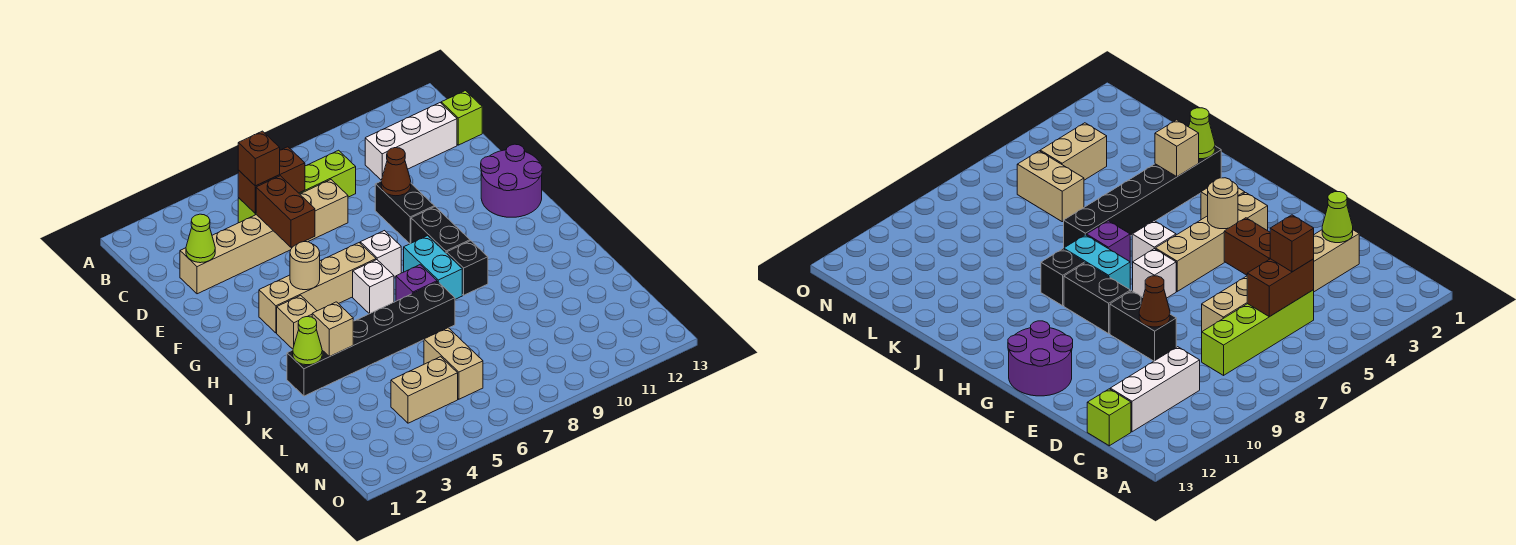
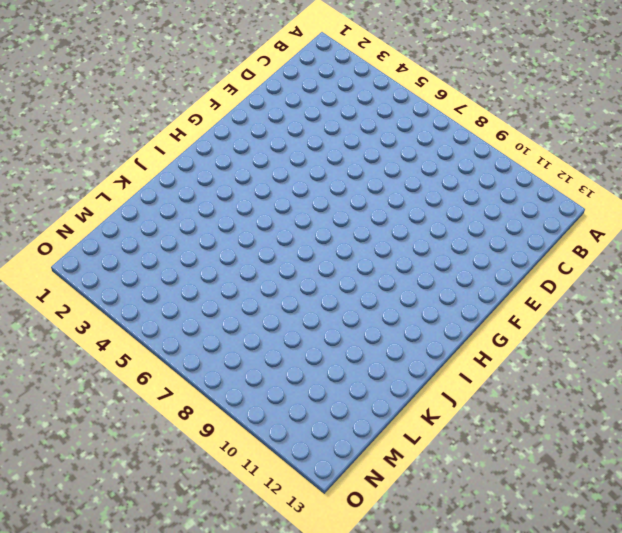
none -> lime 1x4 brick [238,150,356,223]
none -> white 1x3 brick [365,103,457,180]
none -> lime 1x1 brick [441,91,482,145]

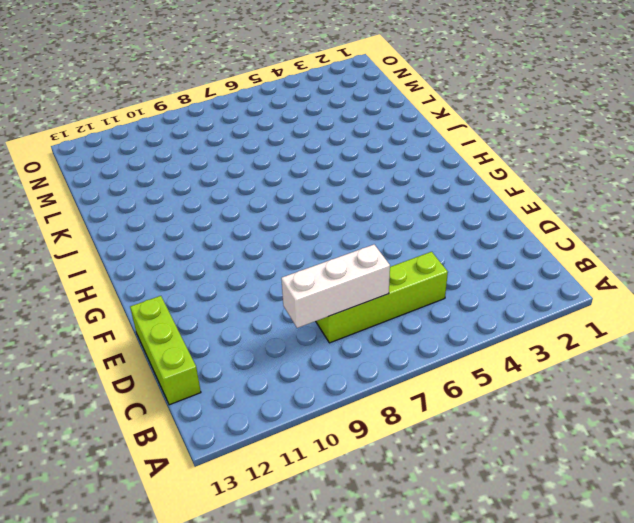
white 1x3 brick [281,245,390,328] -> white 1x3 brick moved to [365,103,457,180]
lime 1x3 brick [130,296,201,405] -> lime 1x1 brick [441,91,482,145]
none -> tan 1x6 brick [180,180,348,294]
none -> black 1x2 brick [375,181,434,244]
none -> purple 2x2 round brick [481,144,542,217]

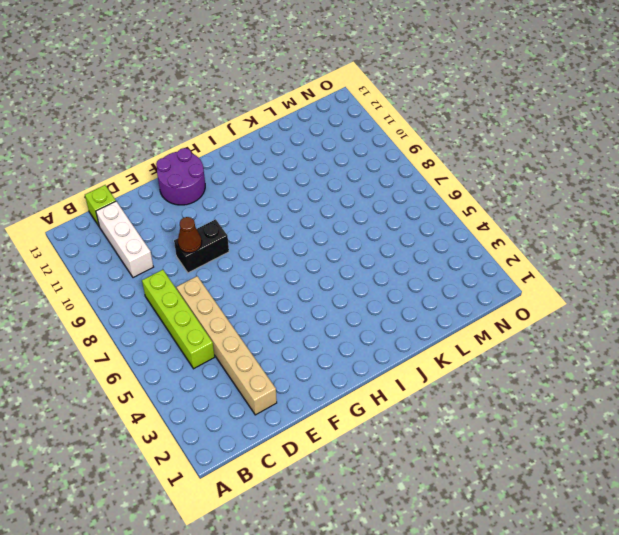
none -> tan 1x4 brick [259,243,376,333]
none -> white 1x1 brick [360,231,401,277]
none -> black 1x2 brick [411,207,470,253]

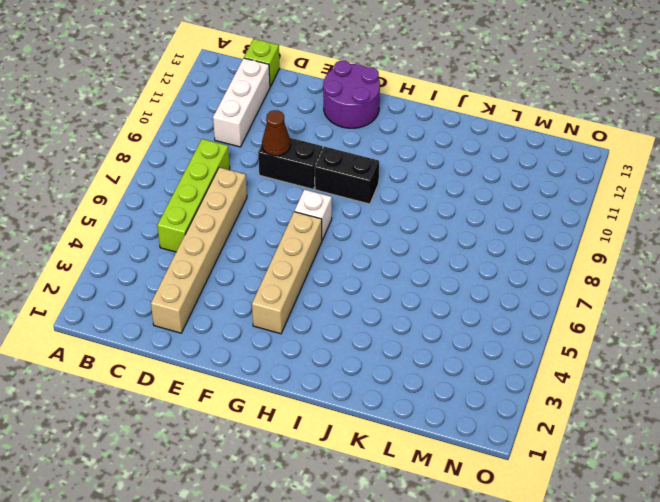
none -> tan 1x1 brick [277,295,317,349]
none -> white 1x1 brick [353,260,394,314]
none -> cyan 1x2 brick [404,236,462,299]

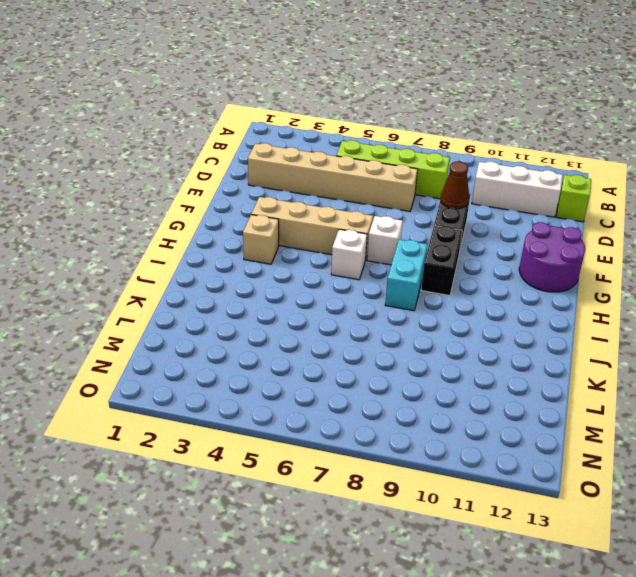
none -> purple 1x1 brick [396,265,437,301]
none -> black 1x1 brick [447,241,488,295]
none -> black 1x6 brick [287,282,455,396]

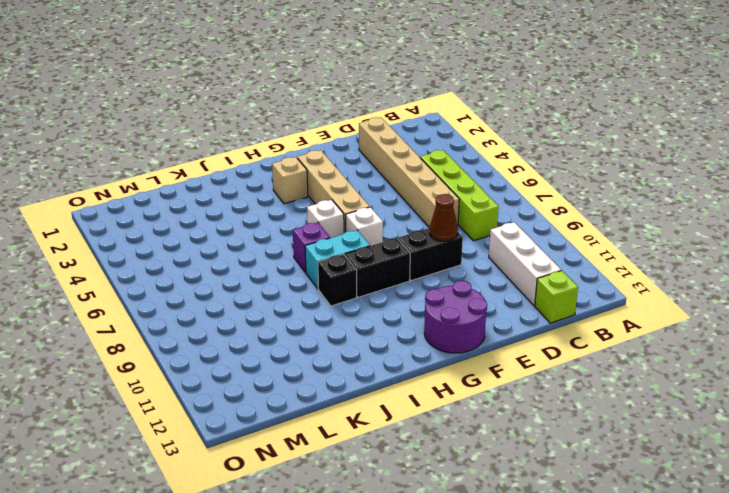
none -> black 1x6 brick [287,282,455,396]
none -> tan 1x2 brick [424,328,483,399]
none -> tan 1x2 brick [391,357,458,423]

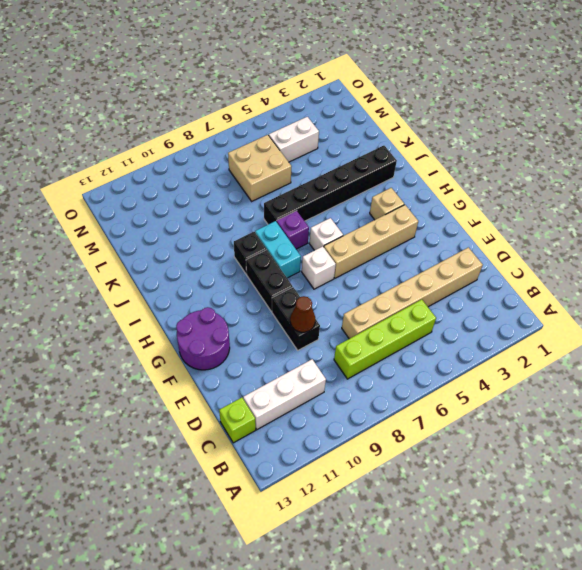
tan 2x2 brick [228,135,291,201] -> tan 1x2 brick [424,328,483,399]
white 1x2 brick [269,117,319,162] -> tan 1x2 brick [391,357,458,423]
none -> brown 1x2 brick [238,147,305,213]
none -> lime 1x1 cone [186,214,215,263]
none -> brown 1x2 brick [256,176,315,247]

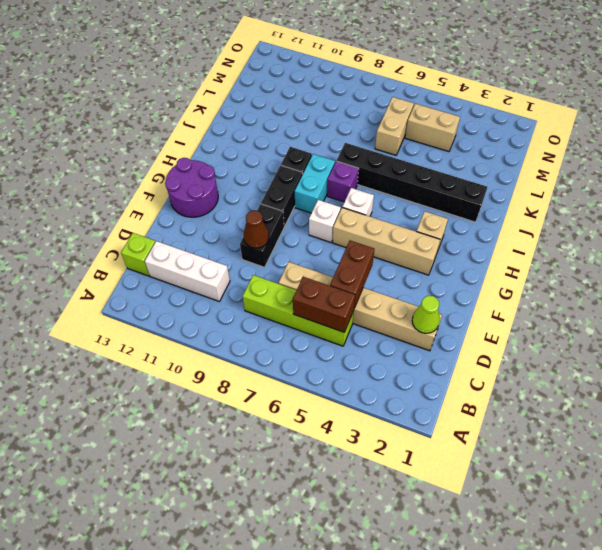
none -> tan 1x1 round brick [290,241,320,290]
none -> lime 1x1 cone [293,317,322,365]
none -> tan 1x1 brick [312,302,353,357]

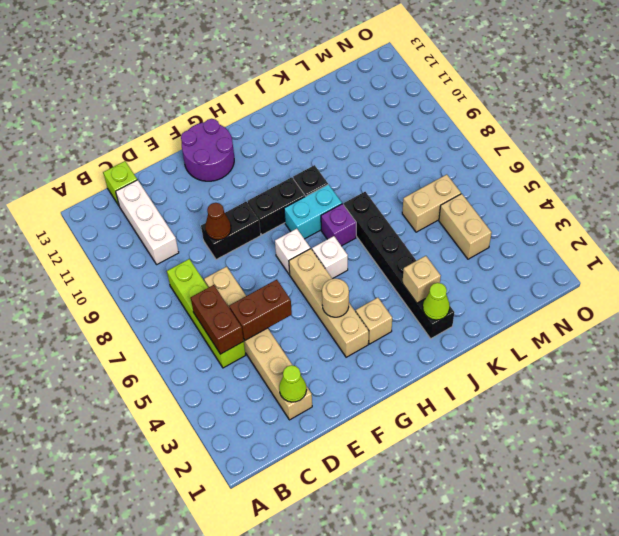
none -> brown 1x1 brick [238,131,280,186]

